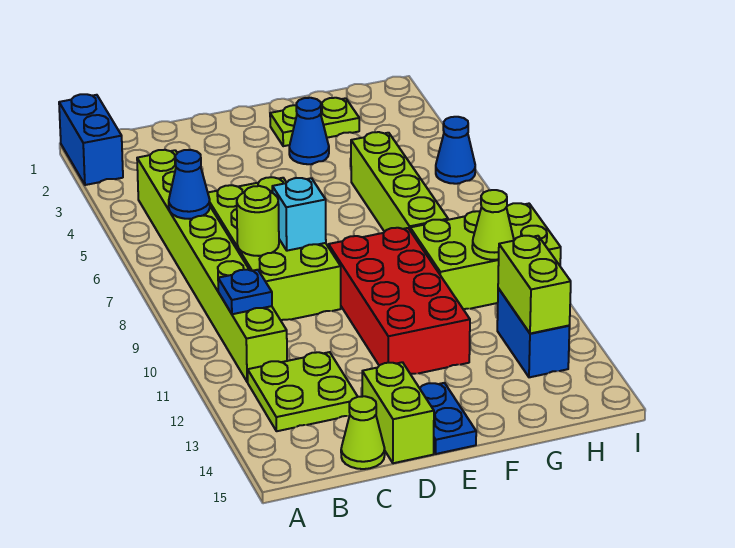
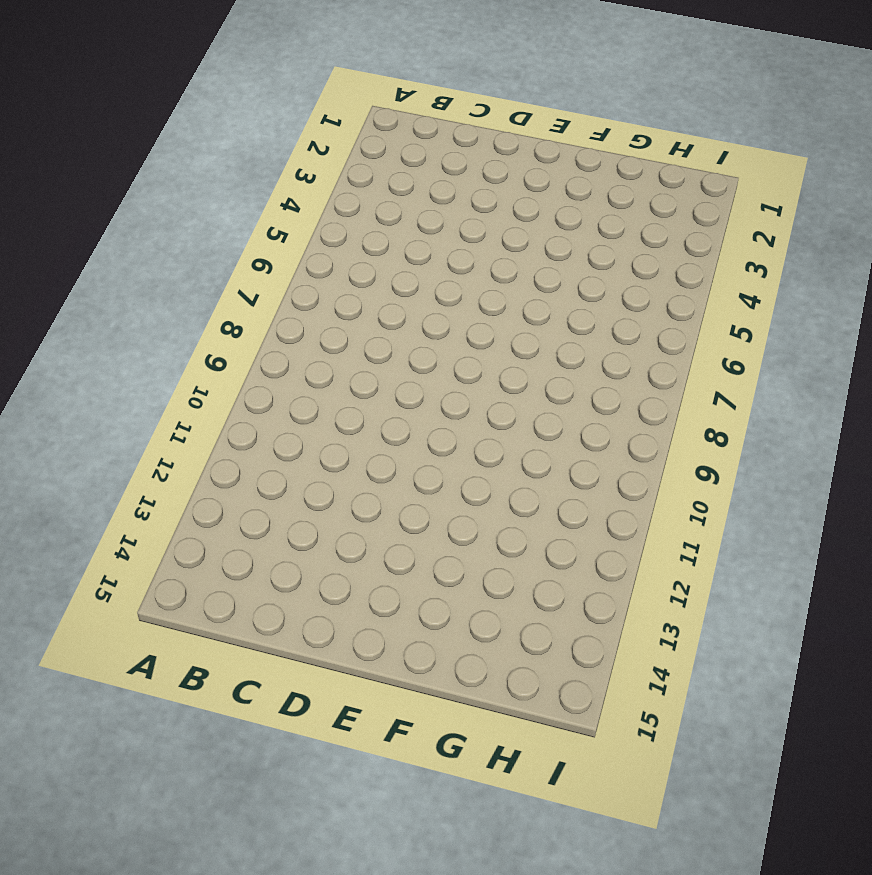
none -> blue 1x2 brick [59,94,123,185]
none -> lime 1x8 brick [137,150,287,382]
none -> lime 2x2 plate [248,352,358,431]

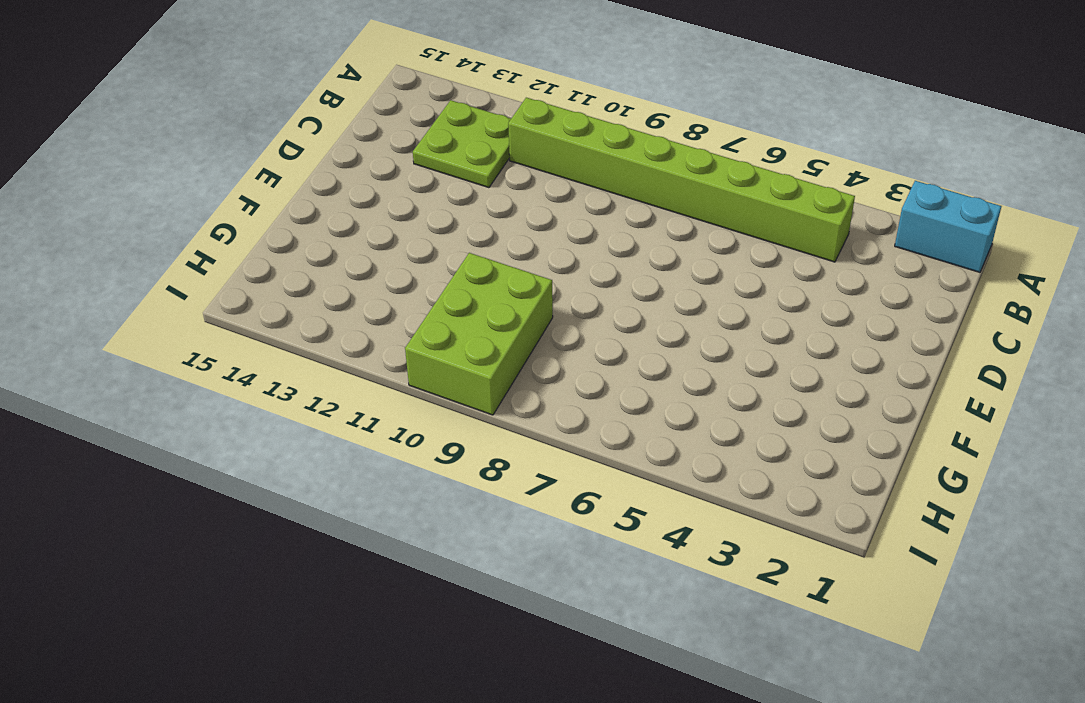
cyan 1x2 brick [895,181,1001,272] -> blue 1x2 brick [59,94,123,185]
none -> lime 2x4 brick [208,177,341,320]
none -> lime 1x1 cone [341,396,385,469]
none -> lime 1x2 brick [362,362,434,463]

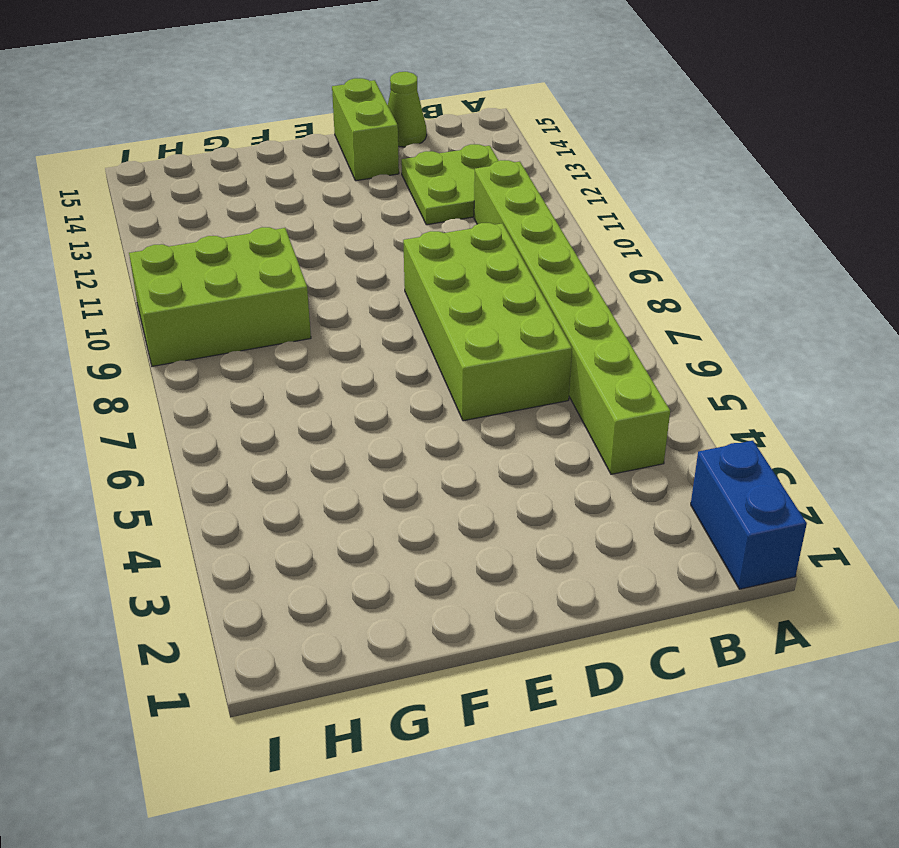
none -> red 2x4 brick [329,228,470,374]
none -> blue 1x2 plate [420,383,476,454]
none -> lime 1x2 plate [270,98,359,146]

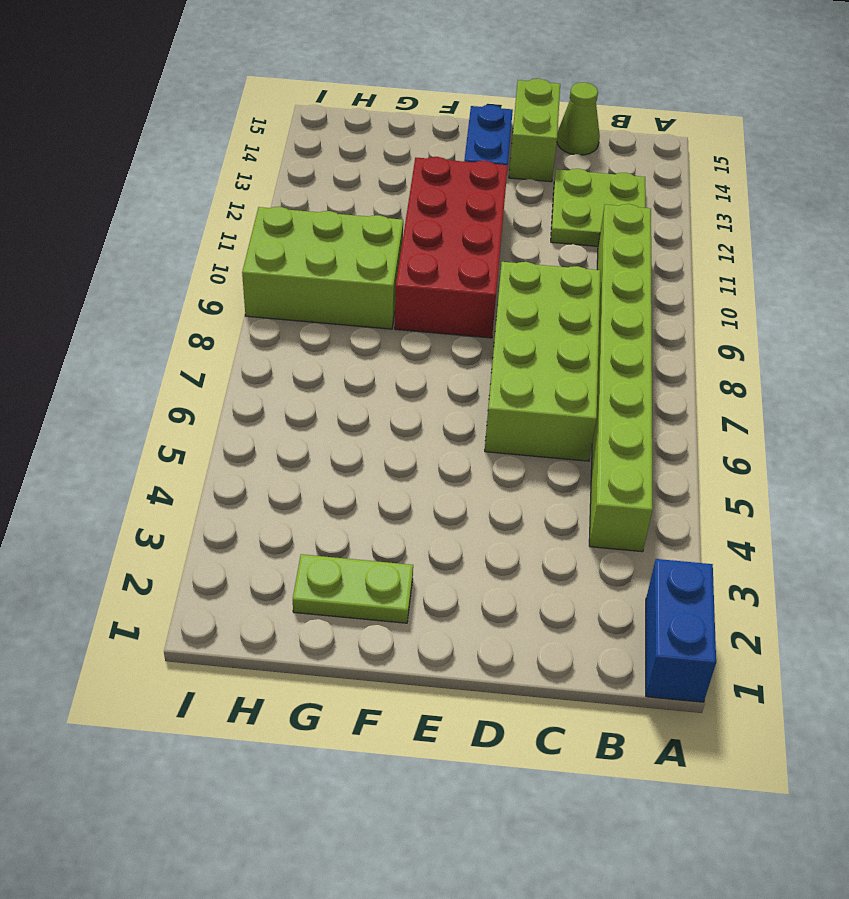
none -> blue 1x1 cone [289,98,329,164]
none -> lime 1x4 brick [351,132,448,232]
none -> blue 1x2 brick [497,288,570,377]

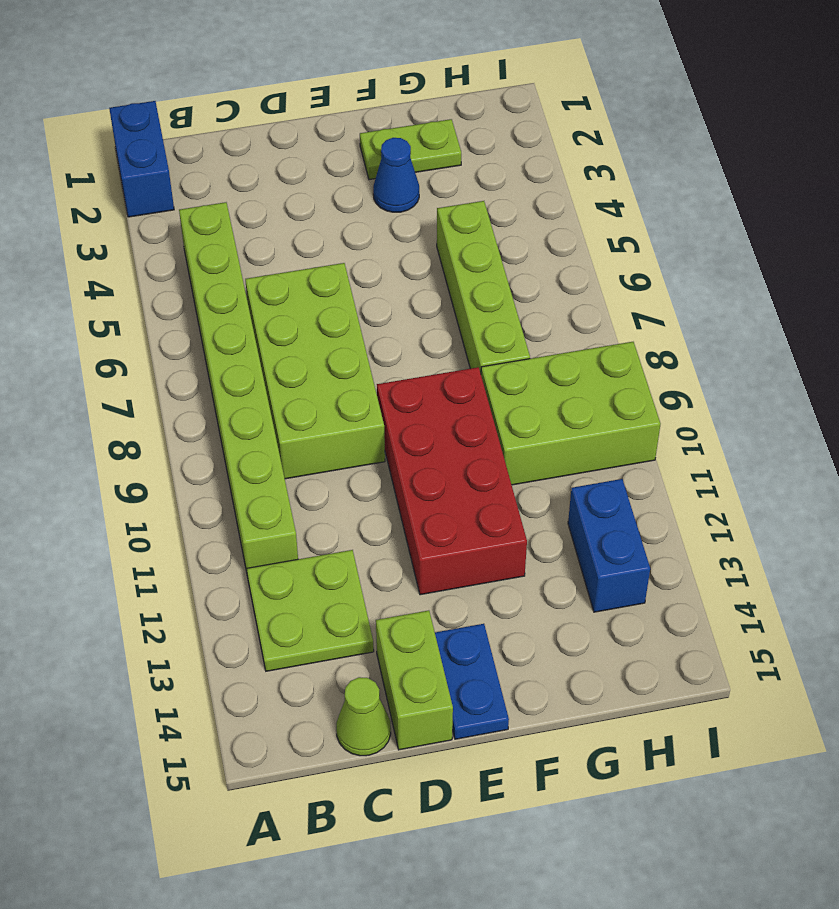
none -> blue 1x1 cone [436,117,475,184]
none -> blue 1x1 cone [169,150,210,219]
none -> blue 1x1 plate [218,270,272,314]

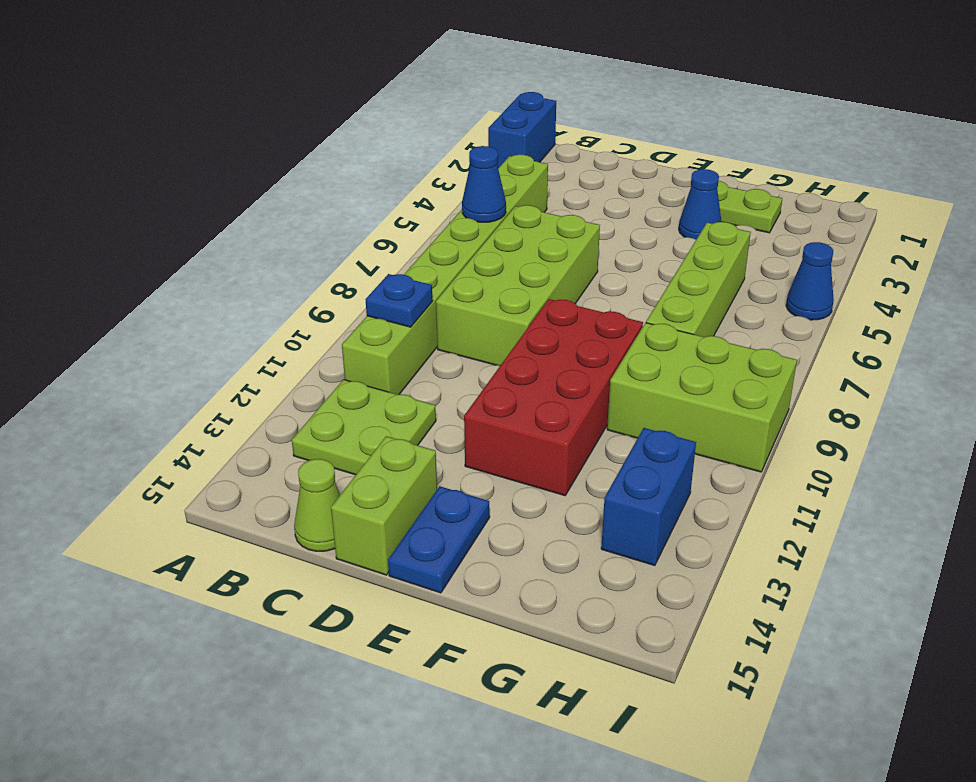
none -> lime 1x1 round brick [237,186,279,256]
none -> cyan 1x1 brick [272,178,326,251]
none -> lime 1x1 cone [472,190,514,260]

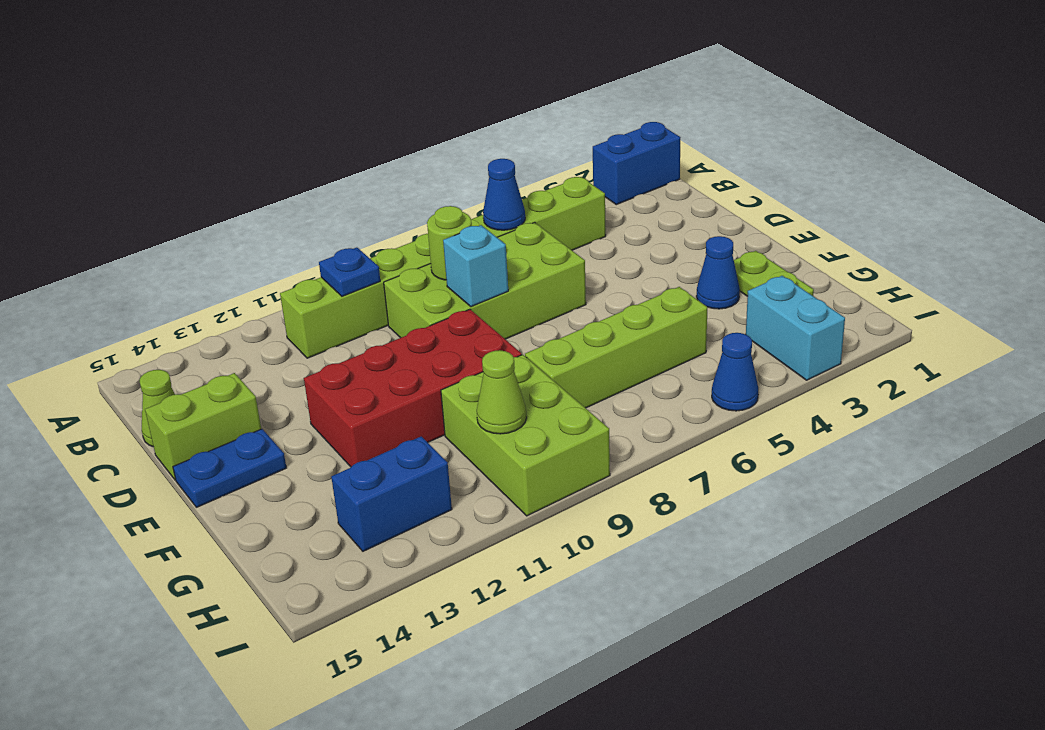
cyan 1x2 brick [746,276,845,380] -> none
none -> lime 2x2 plate [248,352,358,431]
none -> lime 1x2 brick [498,236,571,334]

